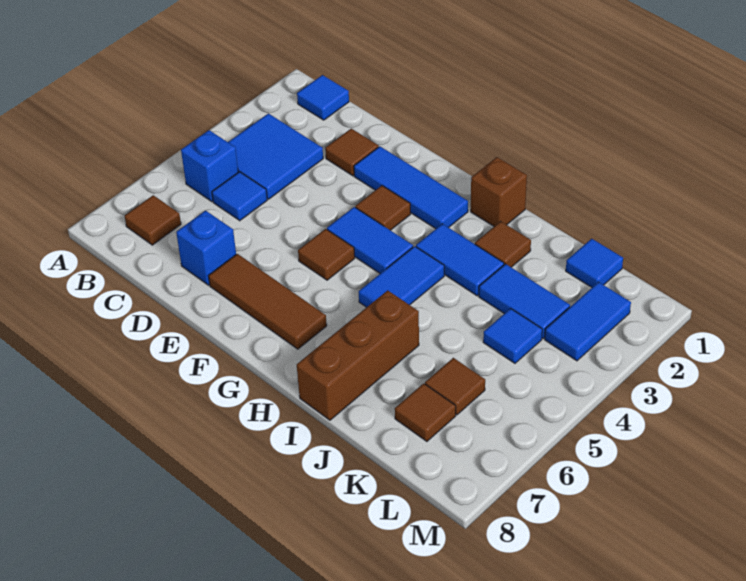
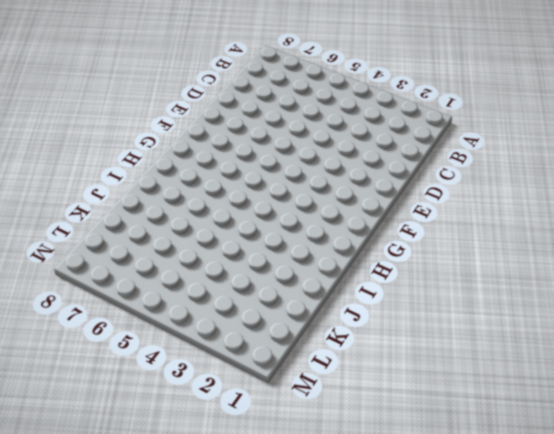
none -> blue 1x1 tile [297,75,349,120]
none -> blue 2x2 tile [228,113,323,199]
none -> blue 1x1 brick [181,130,238,202]

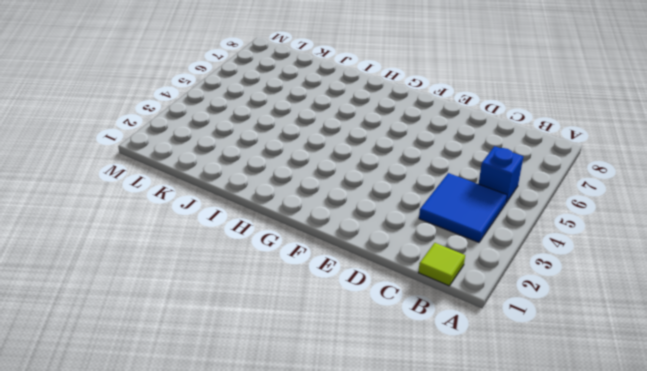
lime 1x1 tile [418,243,465,286] -> blue 1x1 tile [297,75,349,120]
none -> brown 1x1 tile [125,195,181,245]
none -> blue 1x1 tile [212,172,267,221]
none -> brown 1x1 tile [325,129,379,176]

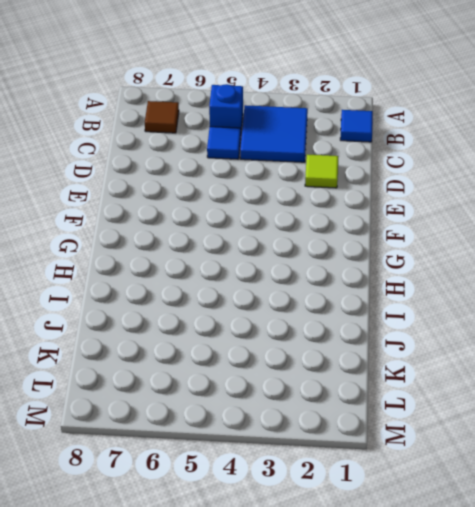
lime 1x1 tile [305,155,338,188] -> brown 1x1 tile [325,129,379,176]
none -> blue 1x1 brick [176,210,236,285]
none -> blue 1x3 tile [354,146,468,229]
none -> brown 1x3 tile [209,254,327,349]

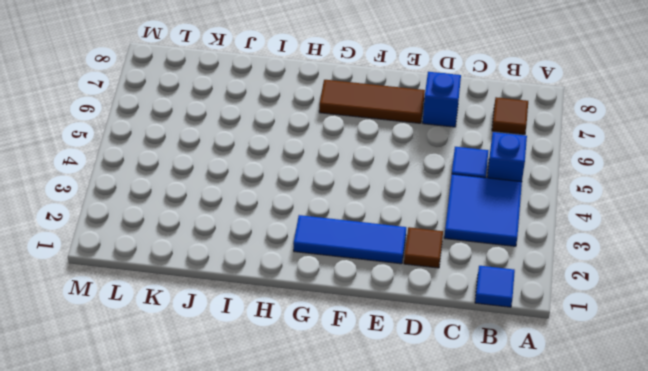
none -> brown 1x1 tile [355,186,411,230]
none -> blue 1x2 tile [327,207,413,273]
none -> brown 1x1 tile [298,229,355,280]

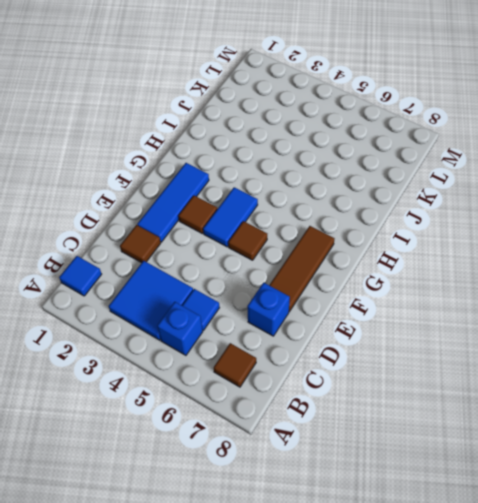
none -> brown 1x1 brick [471,157,527,226]
none -> blue 1x2 tile [416,224,504,296]
none -> blue 1x2 tile [359,246,444,307]

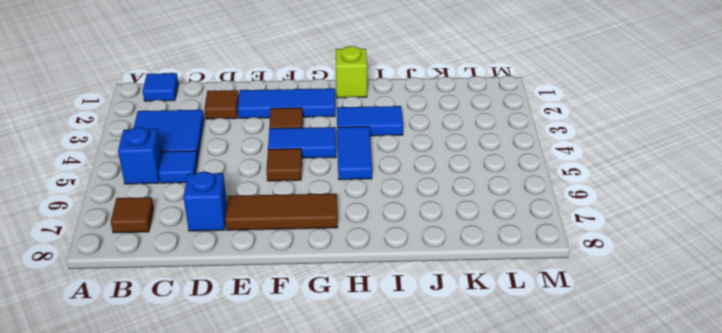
lime 1x1 brick [336,46,367,98] -> brown 1x1 brick [471,157,527,226]
none -> brown 1x1 tile [475,221,531,267]
none -> brown 1x3 brick [297,290,419,420]
none -> blue 1x2 tile [479,264,570,339]

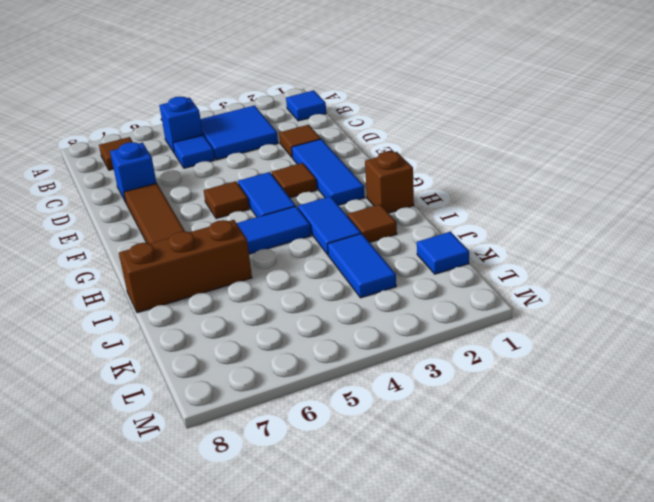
none -> blue 1x1 tile [483,309,542,363]
none -> brown 1x1 tile [425,358,485,415]
none -> brown 1x1 tile [395,383,456,441]

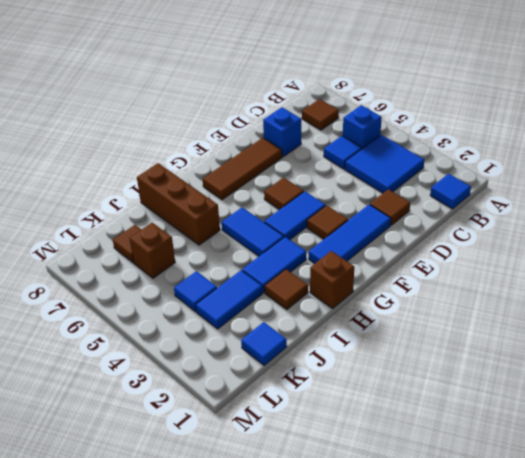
brown 1x1 brick [129,223,175,278] -> brown 1x1 tile [425,358,485,415]
none -> blue 1x2 tile [545,282,631,361]

